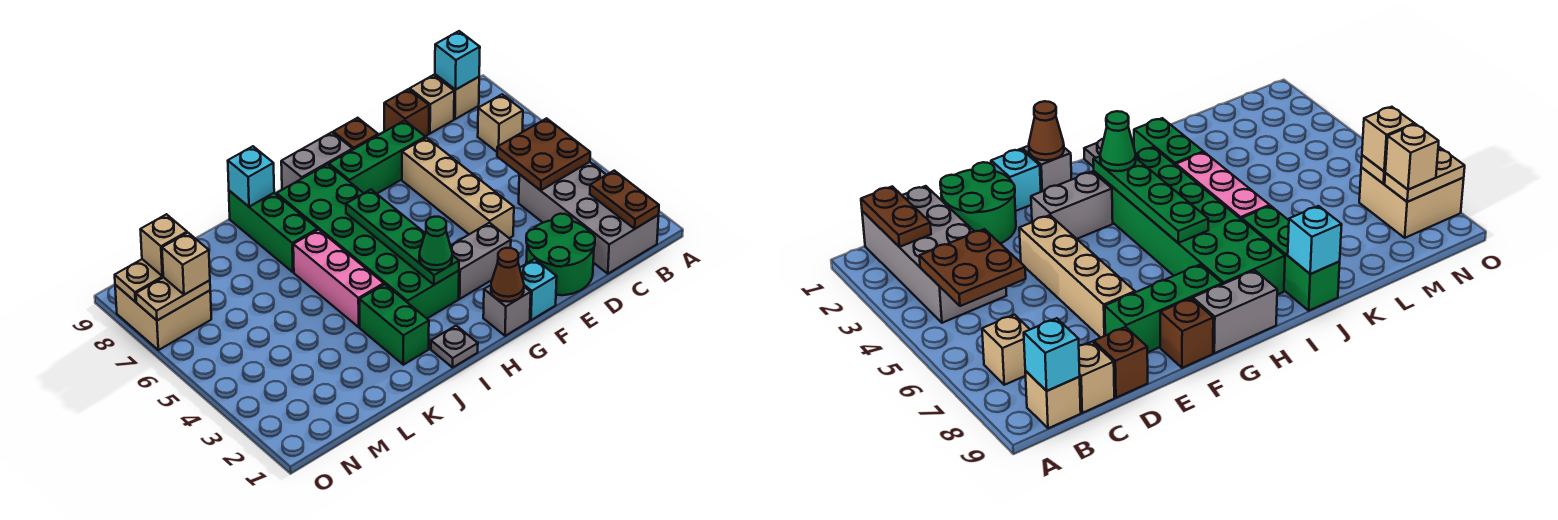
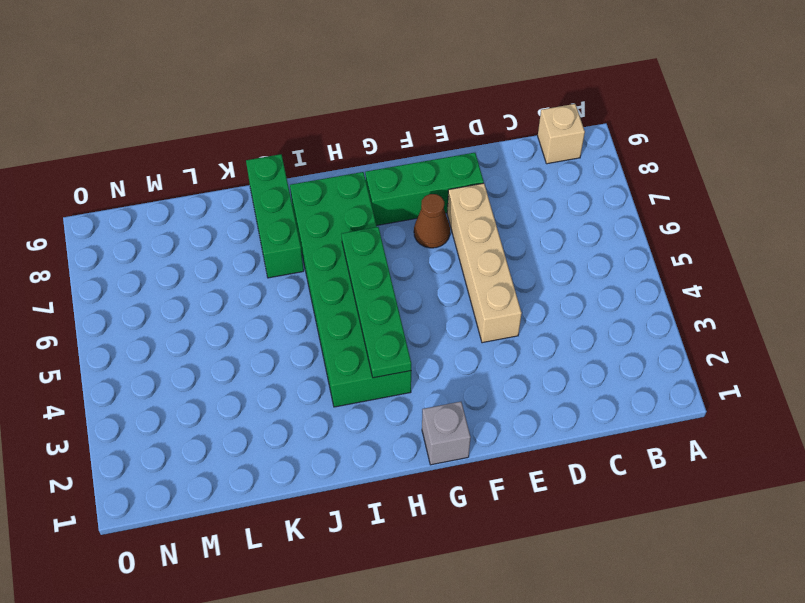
brown 1x1 cone [414,194,450,248] -> brown 1x1 cone moved to [491,248,524,302]
none -> grey 2x4 brick [519,162,659,274]
none -> tan 1x1 brick [478,94,523,152]
none -> tan 1x1 brick [410,75,454,133]
none -> green 2x2 round brick [526,214,595,295]

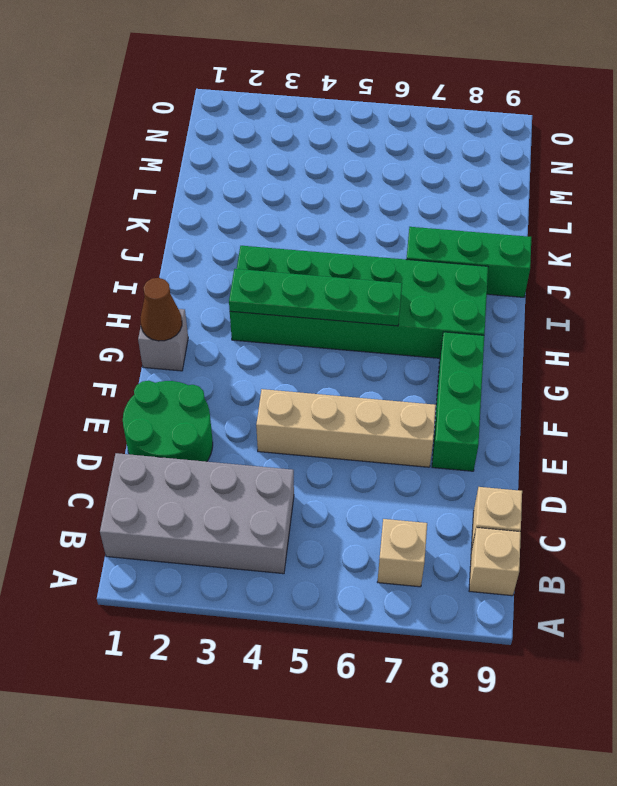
none -> brown 1x1 brick [384,89,429,136]
none -> cyan 1x1 brick [520,259,557,320]
none -> grey 1x2 brick [450,223,511,299]
none -> brown 1x1 brick [333,118,378,150]

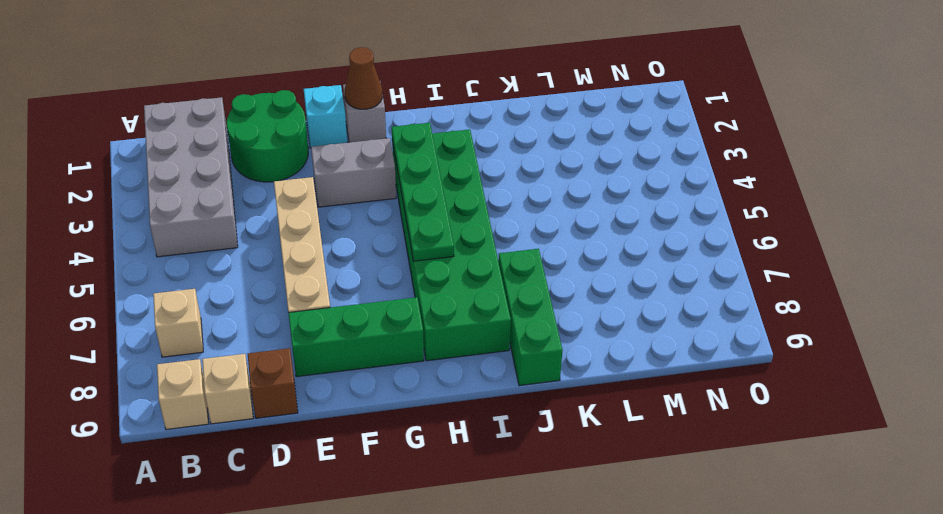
none -> brown 1x1 brick [333,118,378,150]
none -> grey 1x2 brick [281,132,352,190]
none -> grey 1x1 plate [431,326,478,367]
none -> green 1x2 brick [360,284,429,365]

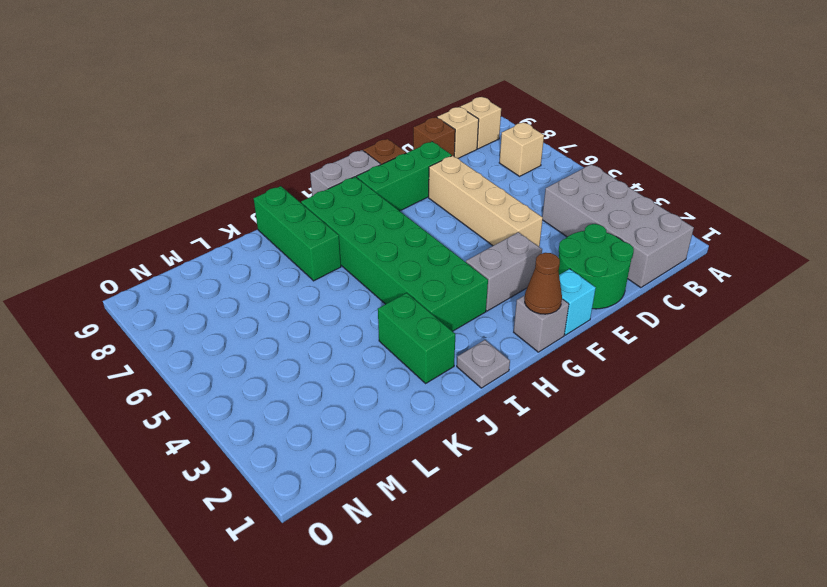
none -> pink 1x3 brick [293,230,384,327]
none -> tan 2x2 brick [115,285,211,350]
none -> brown 1x2 plate [590,171,659,229]
none -> brown 2x2 plate [497,118,590,190]

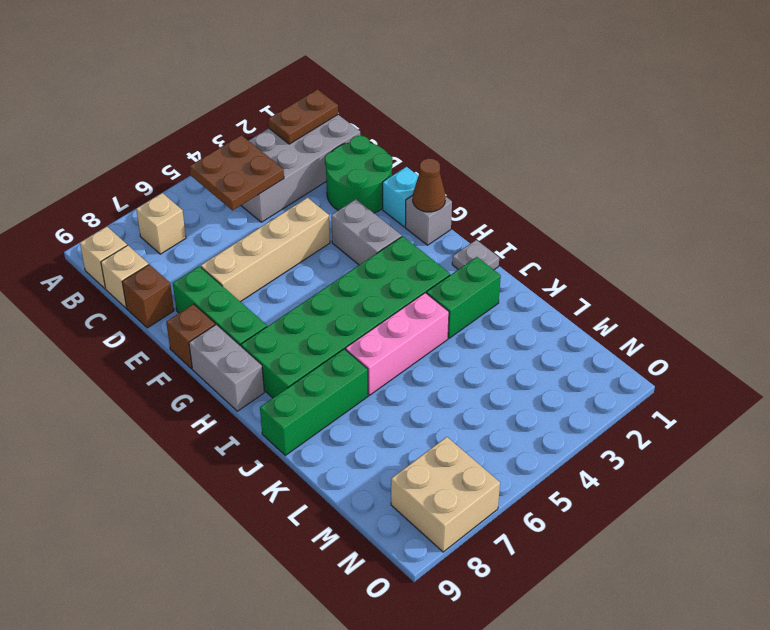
none -> cyan 1x1 brick [435,31,480,90]
none -> green 1x4 plate [346,190,459,285]
none -> cyan 1x1 brick [228,146,274,207]
none -> tan 1x2 plate [136,277,210,320]

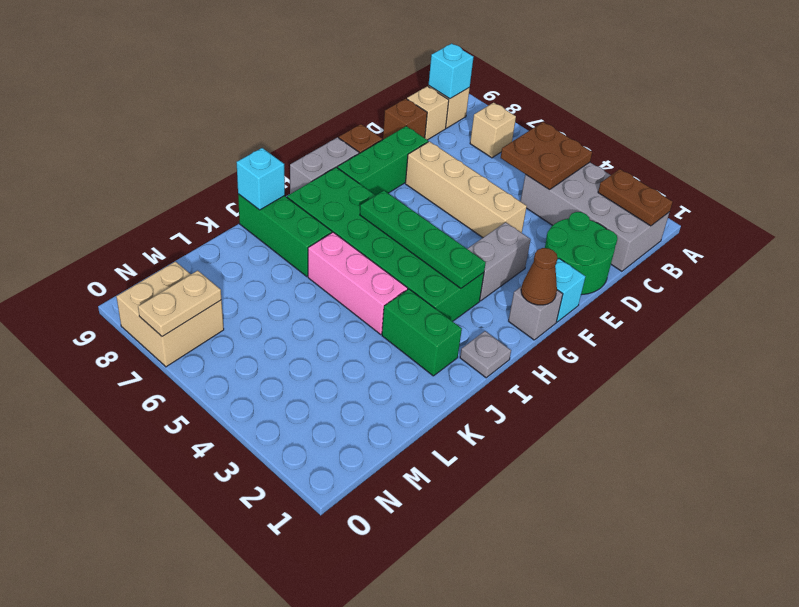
none -> tan 1x2 plate [115,259,163,302]
none -> green 1x1 cone [419,217,452,270]
none -> tan 1x1 brick [162,233,210,295]
none -> tan 1x1 brick [140,214,187,276]

